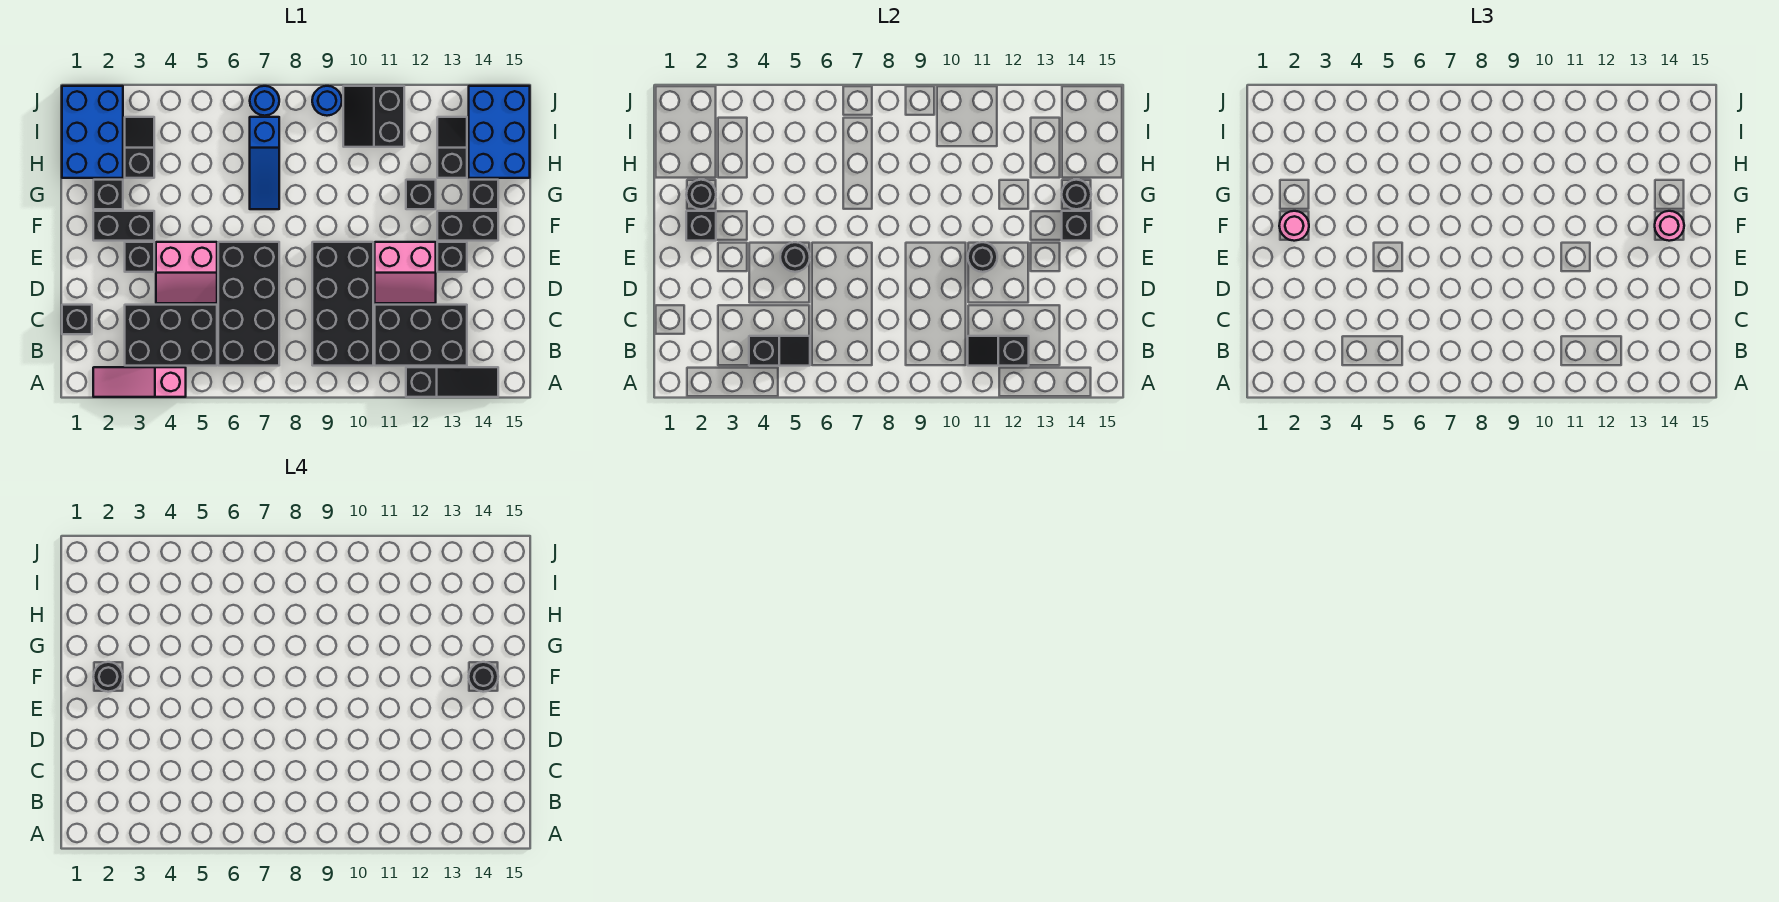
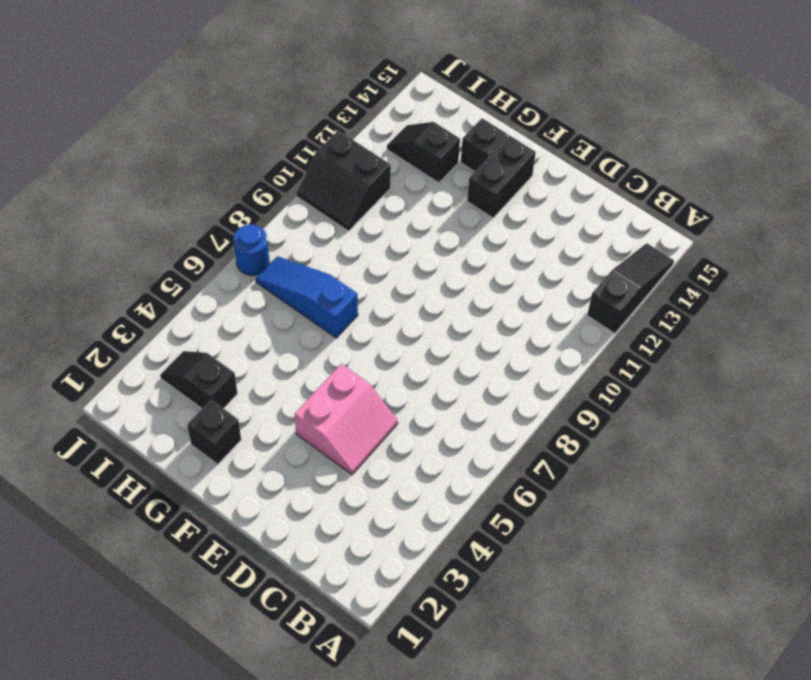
blue 1x3 slope [256,256,358,338] -> blue 1x3 slope turned to [250,117,279,209]
none -> pink 1x3 slope [93,367,186,397]
none -> black 2x3 brick [125,305,217,366]
none -> black 2x4 brick [218,242,279,366]
none -> black 2x4 brick [312,242,373,366]

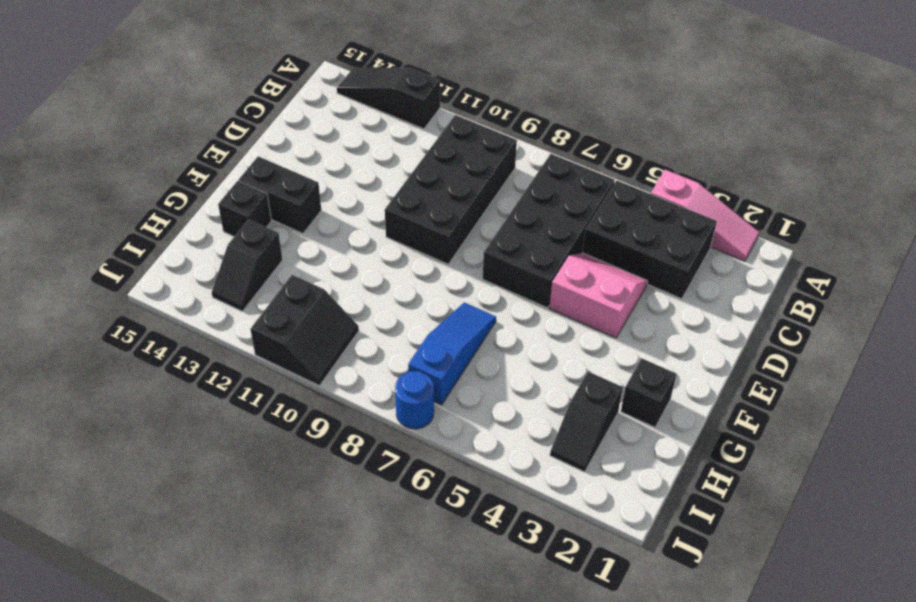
none -> black 2x3 brick [375,305,467,366]
none -> black 1x1 brick [62,305,92,334]
none -> pink 2x2 slope [375,242,436,303]
none -> black 1x1 brick [125,242,154,272]

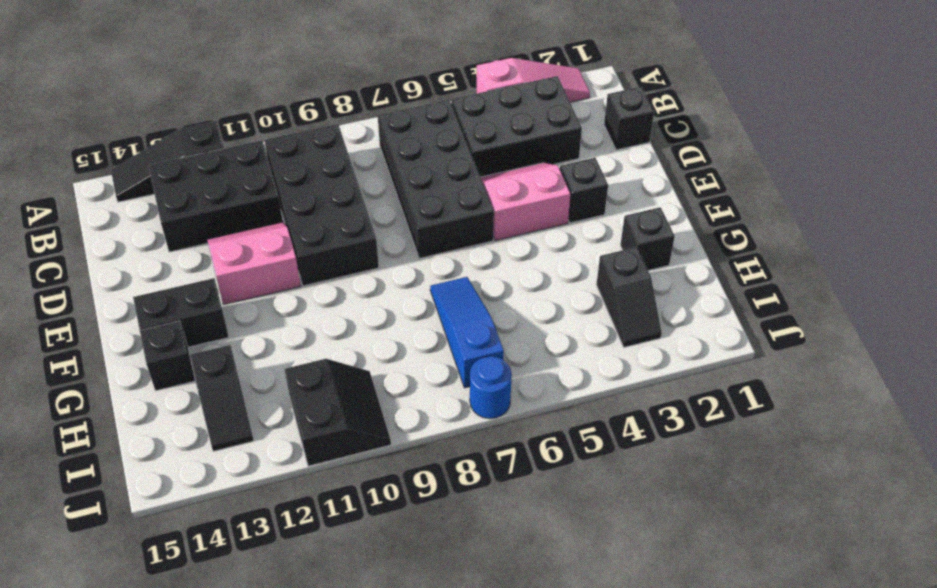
none -> black 1x1 brick [437,242,467,272]
none -> black 1x2 brick [93,211,154,241]
none -> black 1x1 brick [406,180,436,209]
none -> blue 2x3 brick [62,86,123,178]

